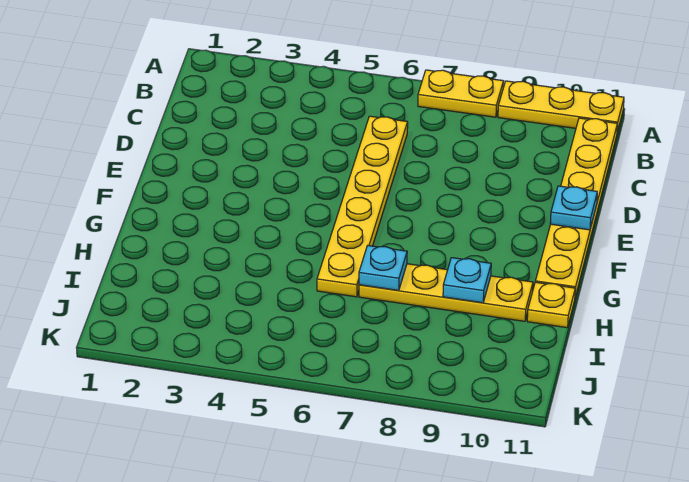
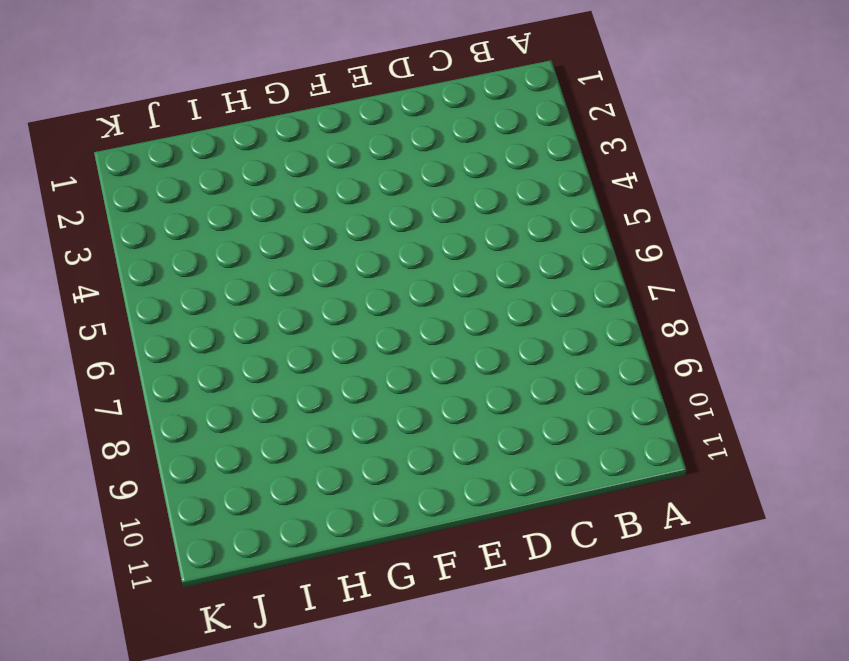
none -> yellow 1x2 plate [418,70,503,117]
none -> yellow 1x3 plate [498,81,624,132]

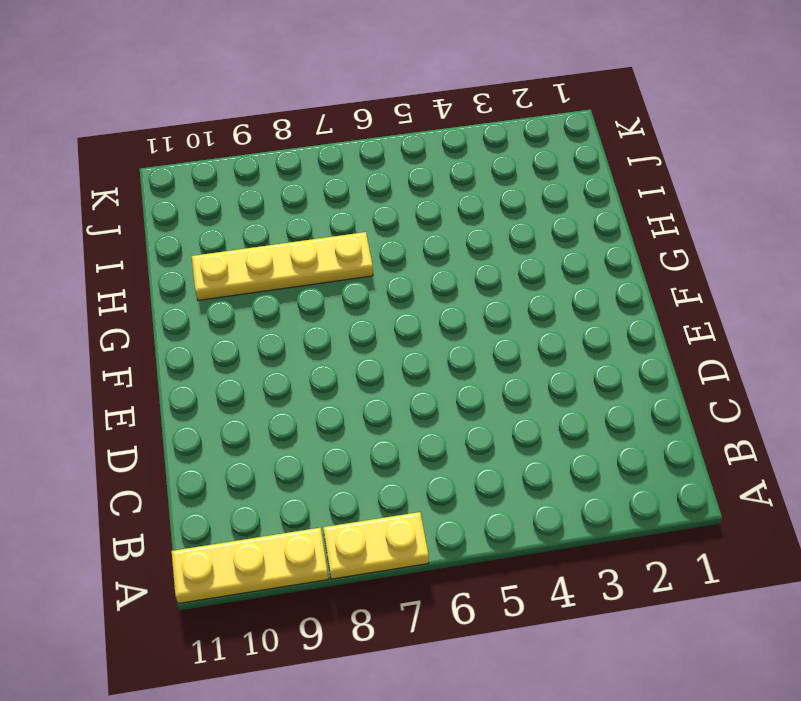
none -> yellow 1x6 plate [535,118,617,297]
none -> yellow 1x6 plate [317,116,408,297]

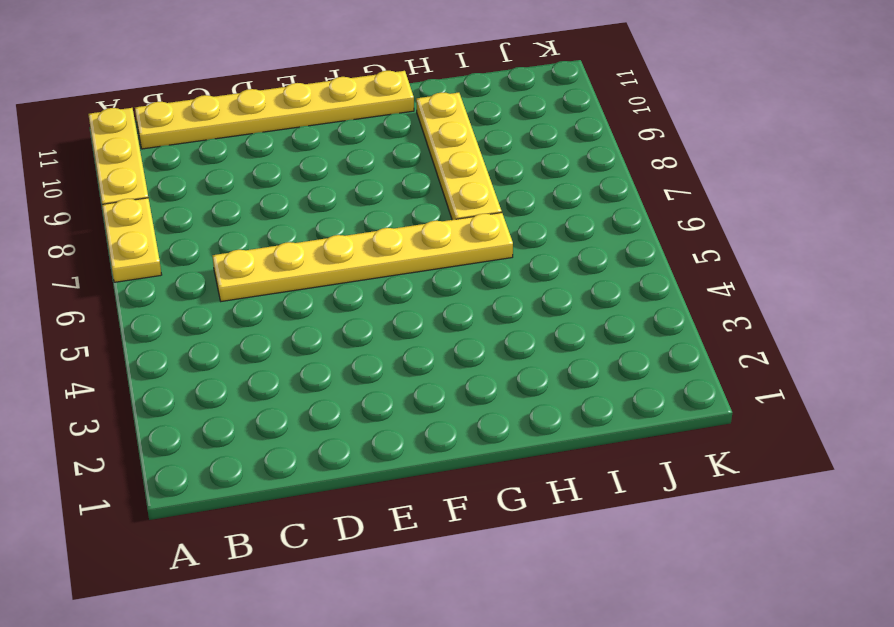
none -> yellow 1x1 plate [527,282,575,328]
none -> cyan 1x1 plate [550,186,597,230]

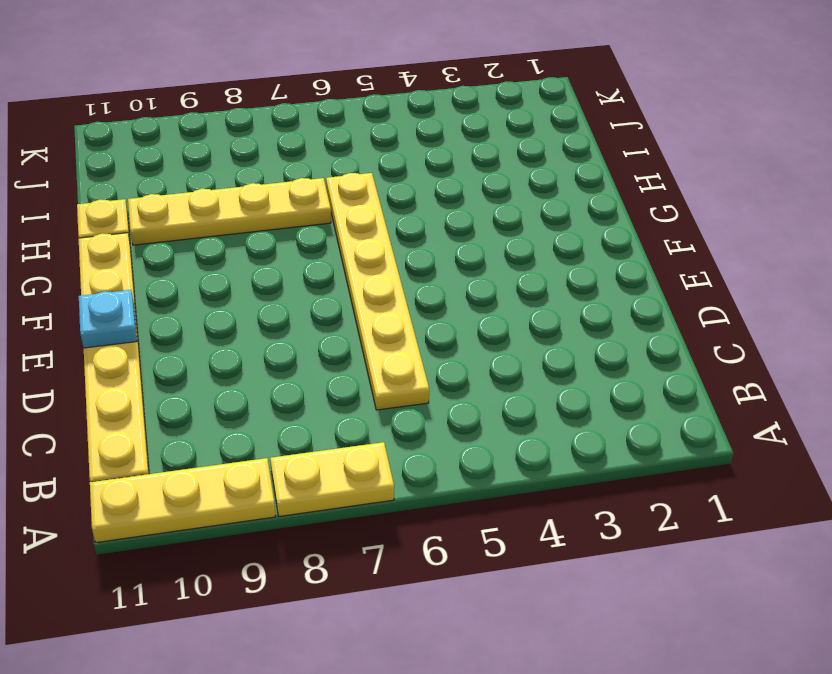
none -> cyan 1x1 plate [359,246,407,290]
none -> cyan 1x1 plate [443,258,491,303]

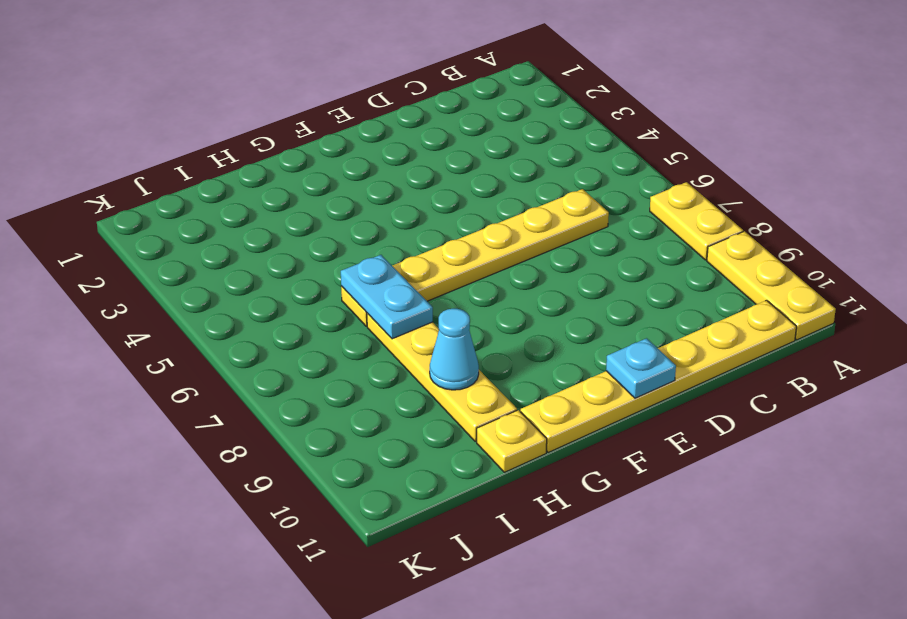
cyan 1x2 plate [341,255,433,339] -> cyan 1x1 plate [359,246,407,290]
cyan 1x1 cone [430,309,479,390] -> cyan 1x1 plate [443,258,491,303]

